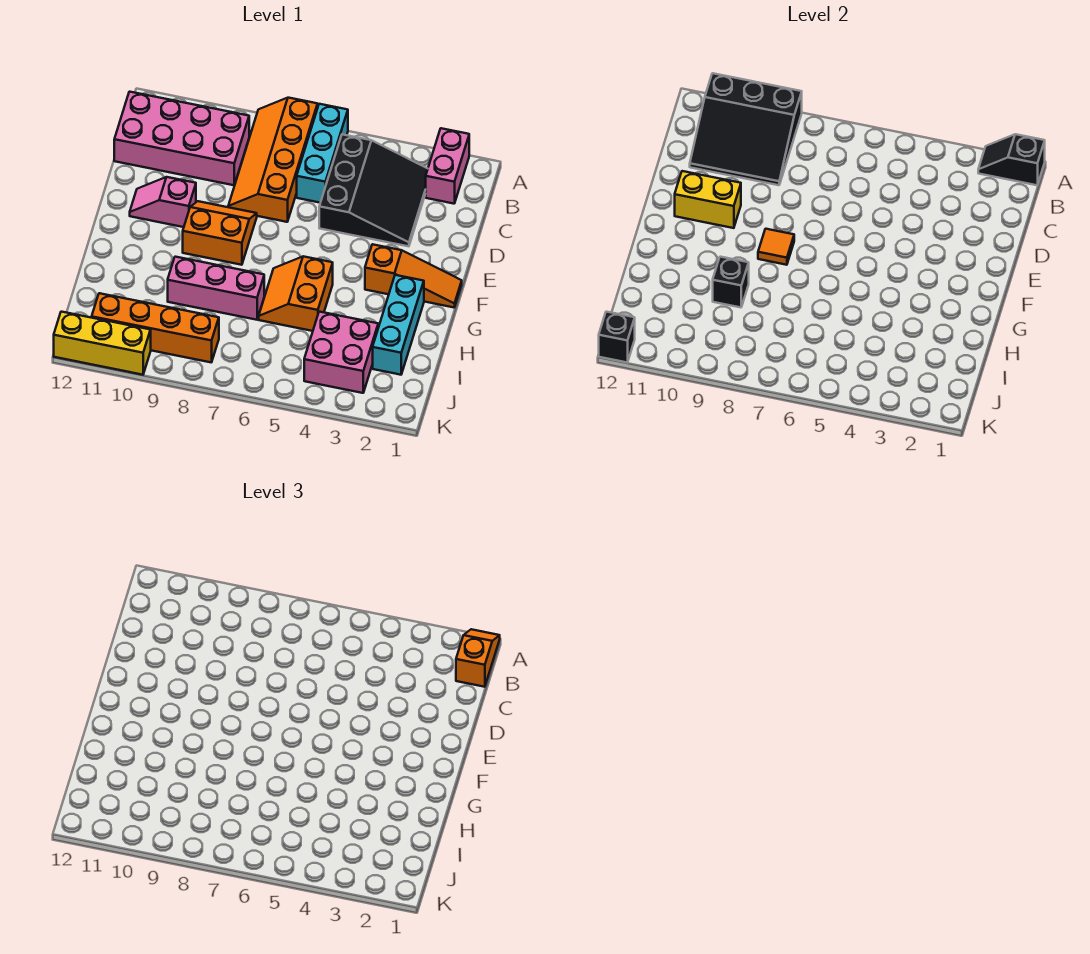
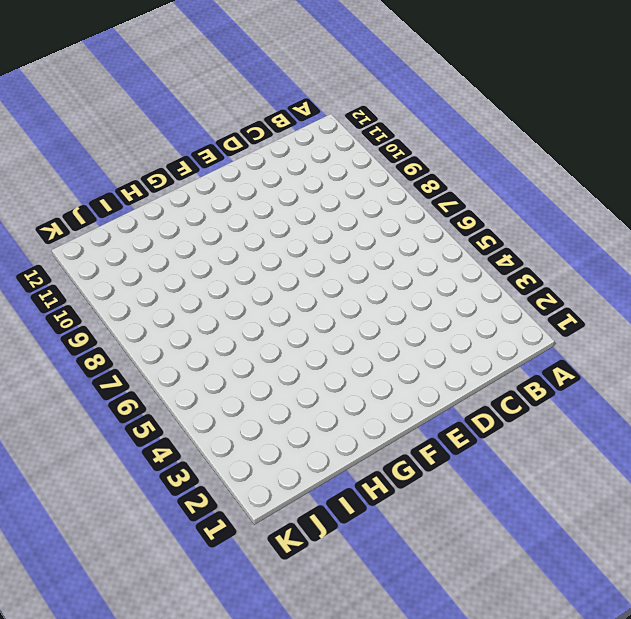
none -> pink 1x2 brick [426,128,469,204]
none -> cyan 1x3 brick [297,104,348,203]
none -> orange 2x4 slope [228,98,318,222]

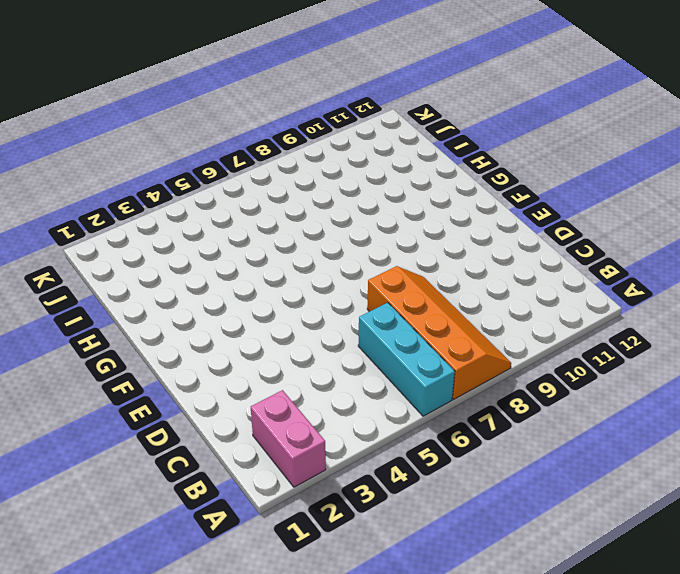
none -> black 3x3 slope [319,134,428,246]
none -> pink 2x4 brick [114,92,249,185]
none -> orange 2x2 slope [183,201,257,265]

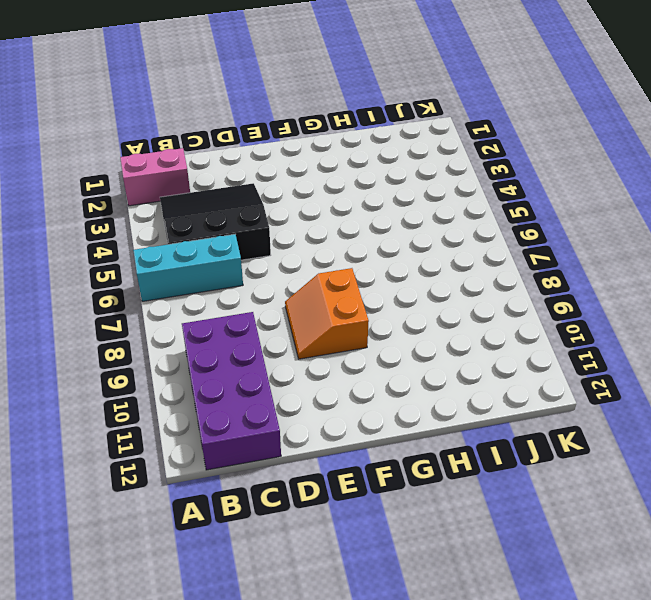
purple 2x4 brick [182,312,281,470] -> pink 2x4 brick [114,92,249,185]
none -> orange 2x4 slope [228,98,318,222]
none -> pink 1x2 slope [130,177,196,227]
none -> orange 1x3 slope [365,244,462,307]

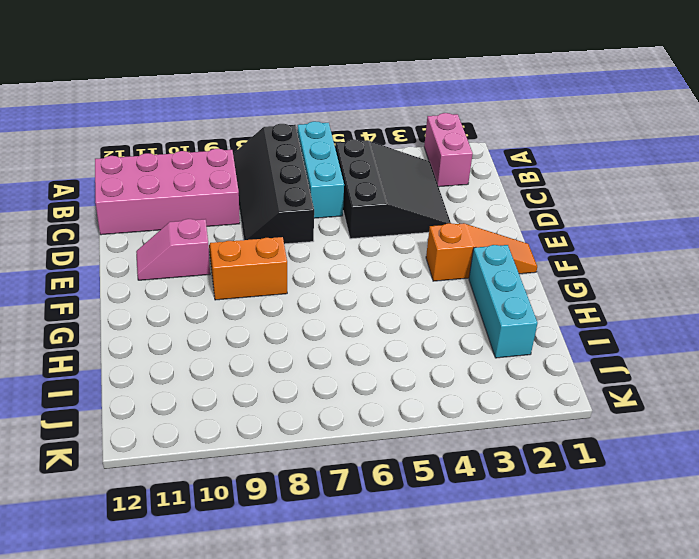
black 2x4 slope [233,124,314,244] -> orange 2x4 slope [228,98,318,222]
none -> orange 2x2 slope [259,256,333,331]
none -> pink 1x3 brick [168,257,264,320]
none -> pink 2x2 brick [304,312,378,393]

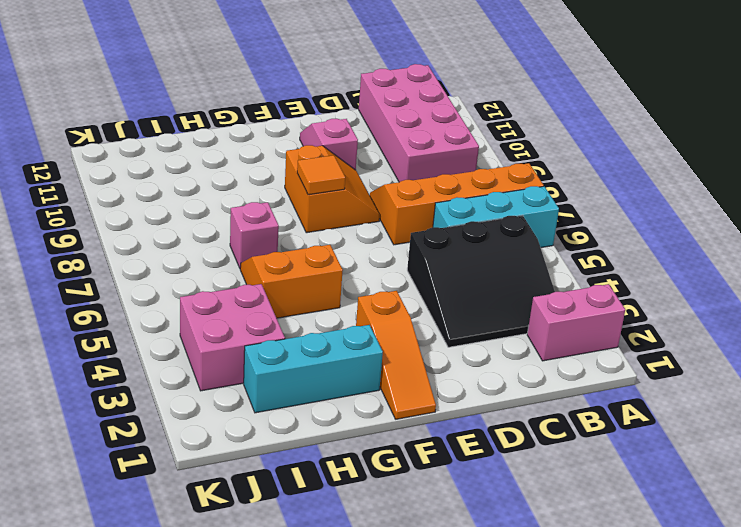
pink 1x1 brick [230,202,279,268] -> pink 1x3 brick [168,257,264,320]
none -> orange 1x4 brick [92,293,219,362]
none -> yellow 1x3 brick [54,312,151,375]
none -> black 1x2 slope [978,134,1045,185]

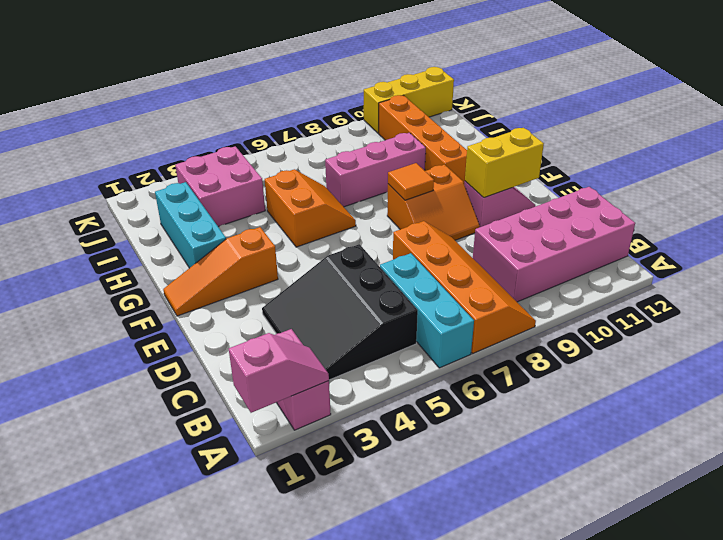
pink 1x2 slope [229,333,329,413] -> black 1x2 slope [978,134,1045,185]
orange 1x4 brick [379,95,467,184] -> orange 1x4 brick turned to [92,293,219,362]
none -> black 3x3 slope [690,73,802,185]
none -> black 1x1 brick [713,257,749,307]
none -> black 1x1 brick [599,312,635,362]

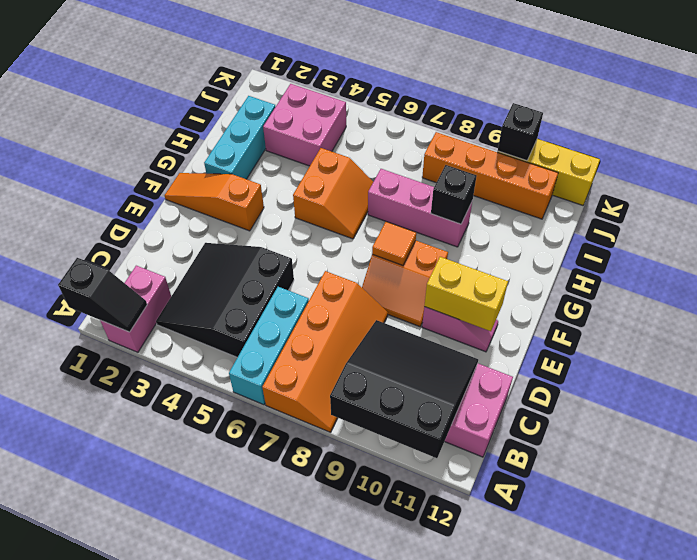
black 1x1 brick [498,103,543,161] -> black 1x1 brick moved to [599,312,635,362]
none -> orange 1x2 slope [456,629,500,687]

